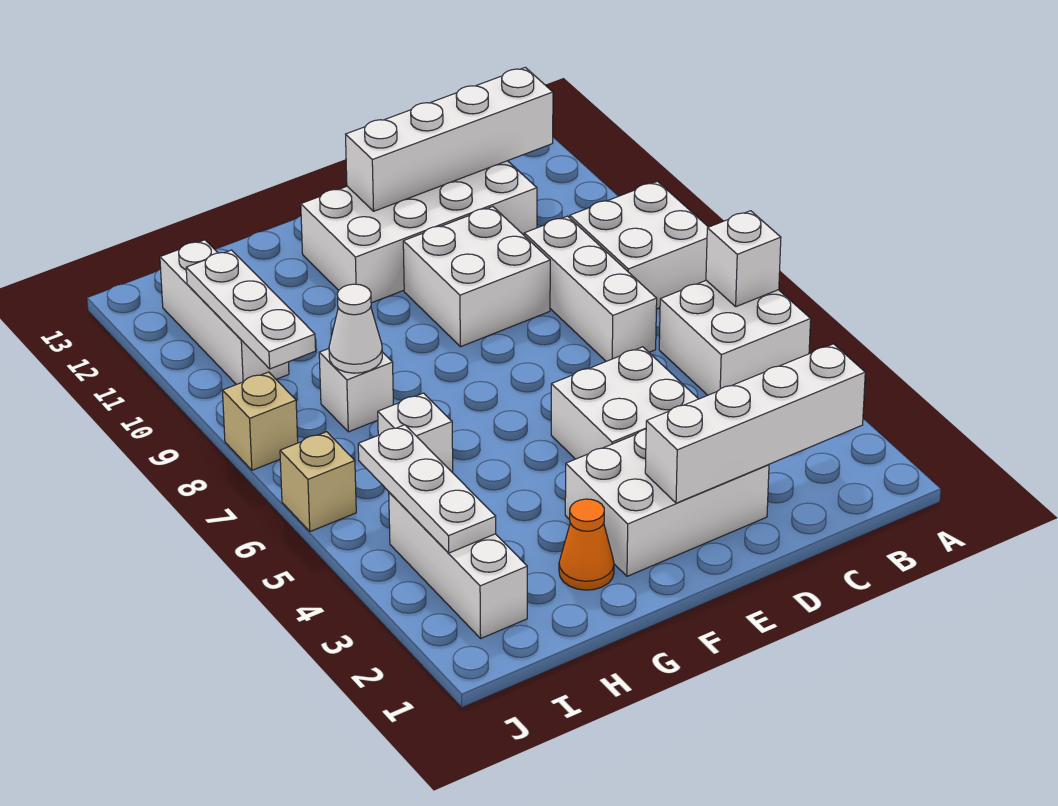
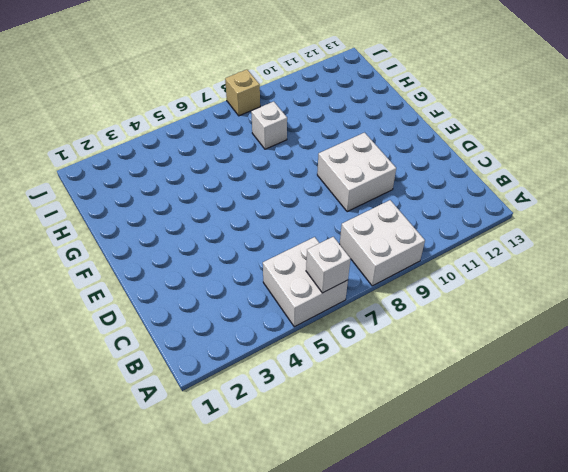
none -> white 1x3 brick [524,216,657,361]
none -> white 2x4 brick [301,161,537,303]
none -> white 2x3 brick [565,429,769,576]

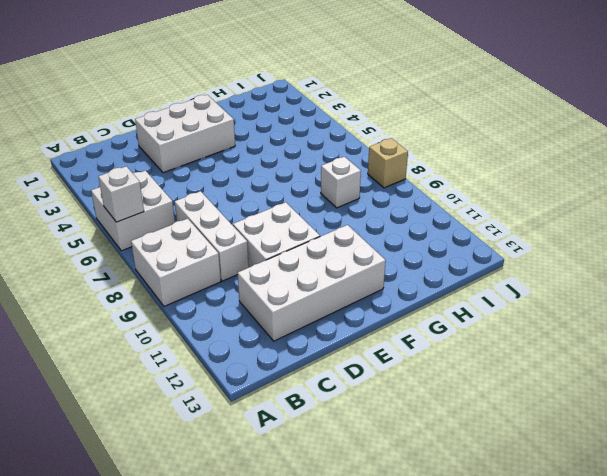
none -> white 2x2 brick [551,347,698,459]
none -> orange 1x1 cone [559,499,614,590]
none -> white 1x1 brick [378,393,453,473]

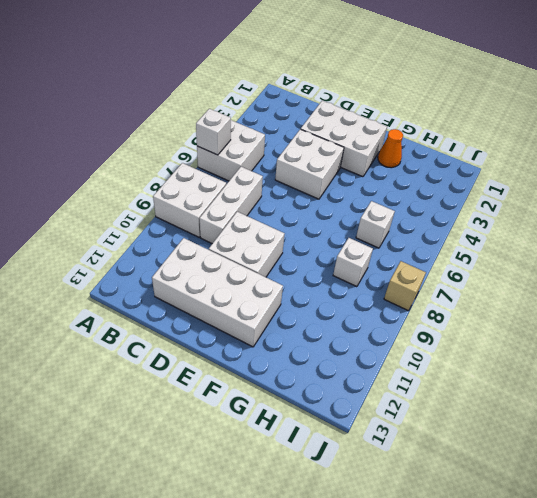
none -> white 1x3 brick [389,492,527,638]
none -> white 1x3 brick [160,240,289,385]
none -> tan 1x1 brick [280,432,356,532]

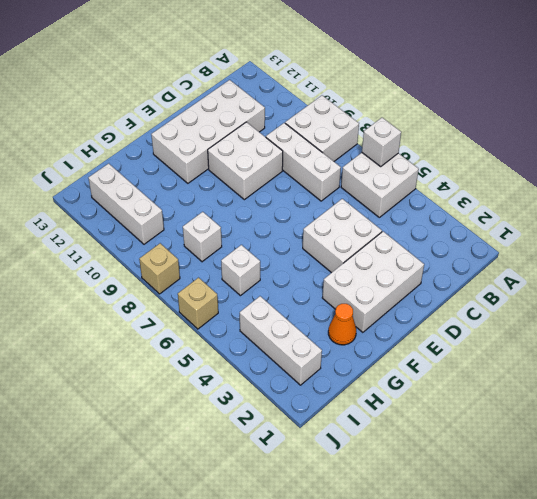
none -> white 1x4 brick [645,344,865,503]
none -> white 1x4 brick [346,67,553,211]
none -> white 1x1 cone [329,284,382,373]

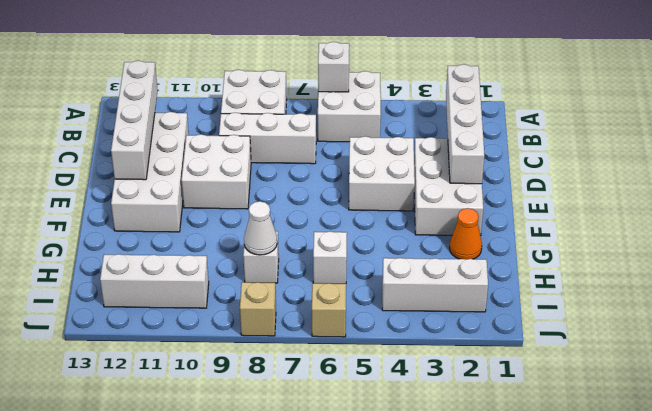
none -> white 1x3 plate [358,425,496,553]
none -> white 1x3 plate [186,250,316,369]

